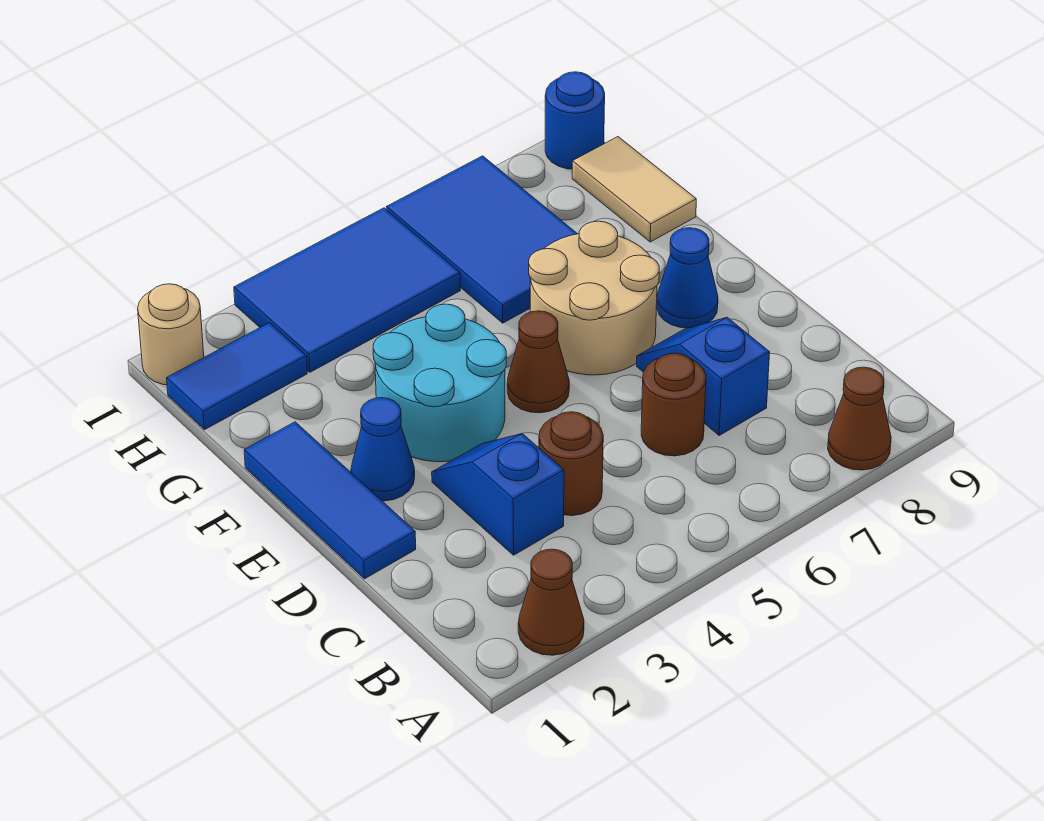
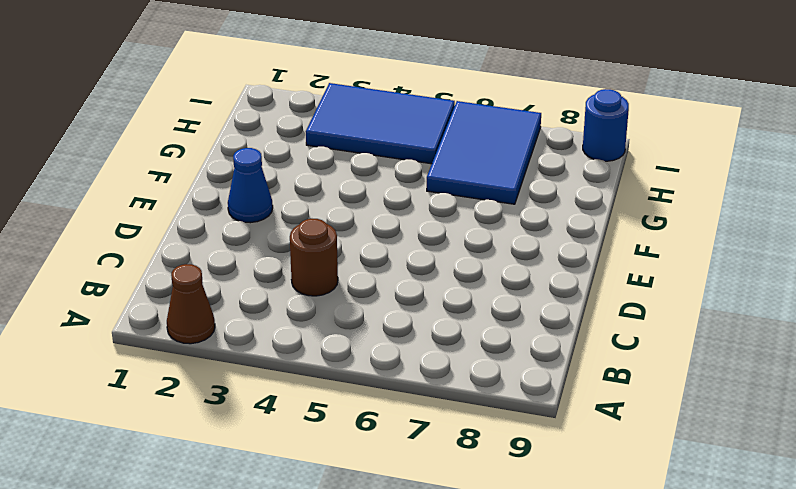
none -> brown 1x1 cone [828,367,891,470]
none -> blue 1x2 slope [432,434,564,555]
none -> brown 1x1 round brick [641,353,706,456]

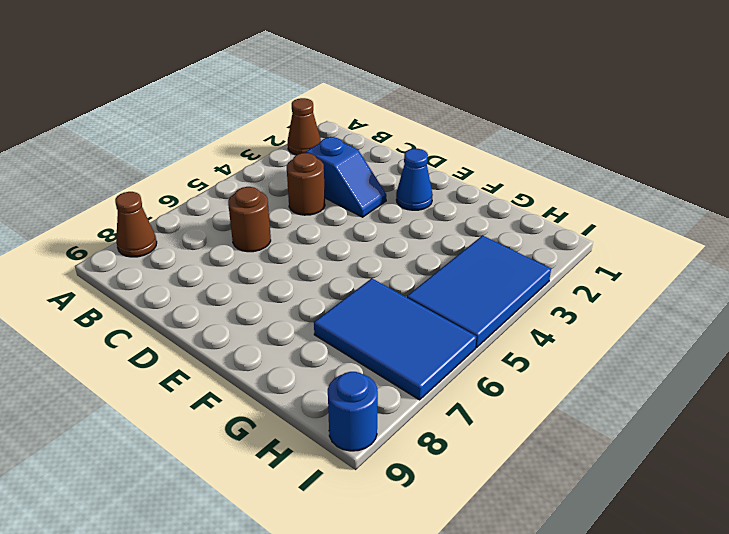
none -> blue 1x2 slope [637,317,770,435]
none -> blue 1x3 tile [244,422,416,579]
none -> cyan 2x2 round brick [373,304,506,462]

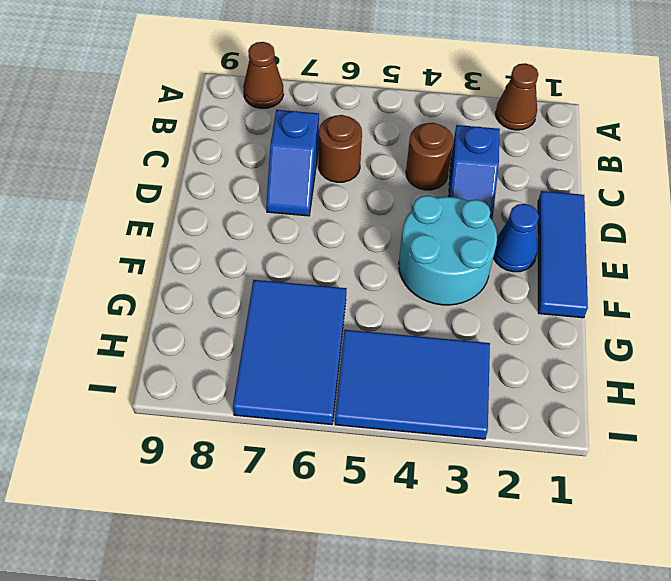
none -> brown 1x1 cone [507,311,569,413]
none -> tan 2x2 round brick [529,221,659,375]
none -> blue 1x1 cone [657,228,718,328]

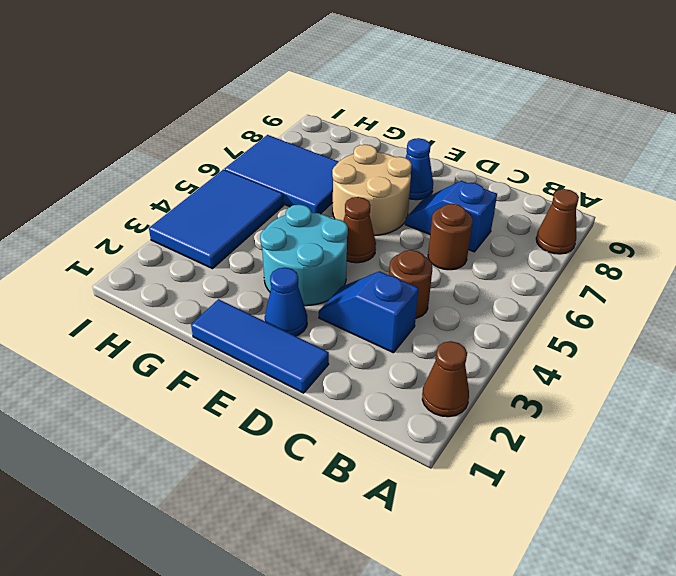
none -> tan 1x2 tile [572,137,696,242]
none -> blue 1x2 tile [167,323,307,430]
none -> tan 1x1 round brick [138,284,204,385]

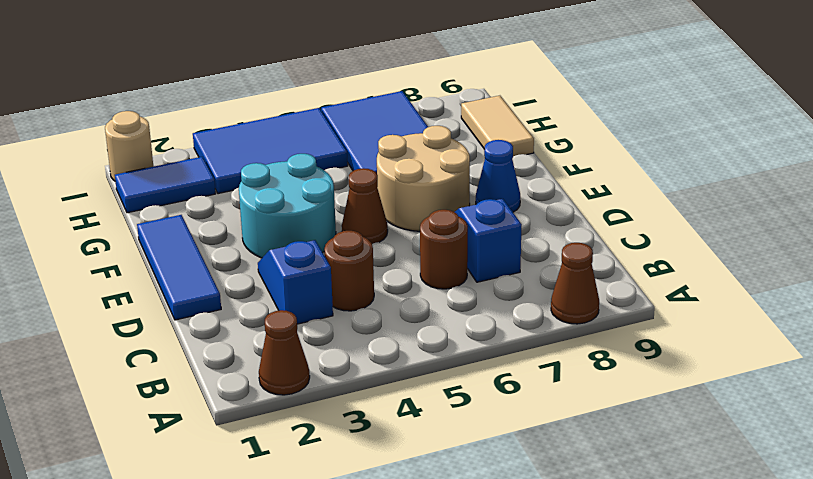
none -> blue 1x1 cone [351,398,415,501]
none -> blue 1x1 round brick [545,72,605,169]

